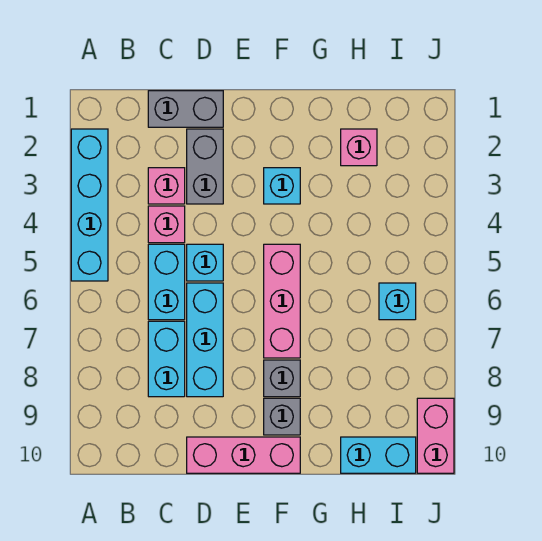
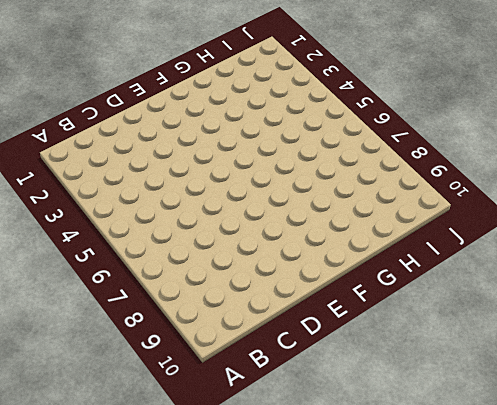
none -> cyan 1x4 brick [71,129,108,281]
none -> grey 1x2 brick [148,91,223,127]
none -> pink 1x1 brick [148,168,185,204]

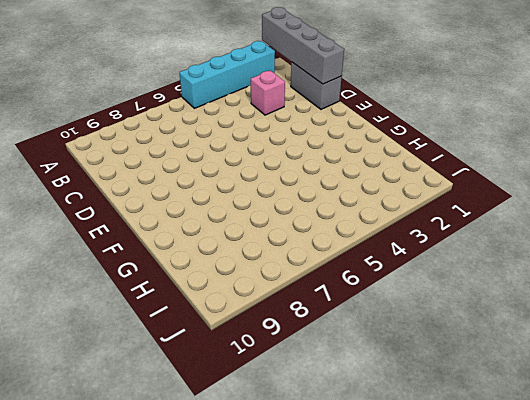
grey 1x4 brick [262,7,344,84] -> none
none -> pink 1x1 brick [148,206,185,243]
none -> cyan 1x2 brick [148,244,185,320]
none -> cyan 1x2 brick [148,321,185,397]

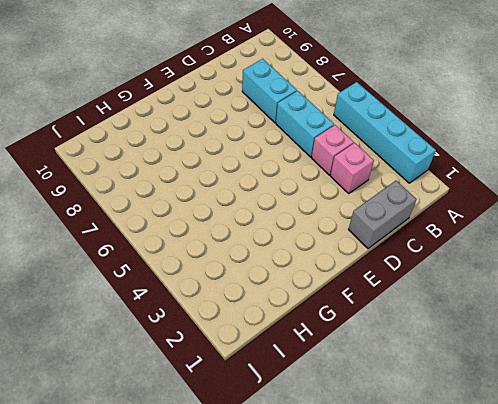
none -> grey 1x2 brick [187,129,223,204]
none -> cyan 1x1 brick [187,244,223,281]
none -> cyan 1x3 brick [187,283,223,397]

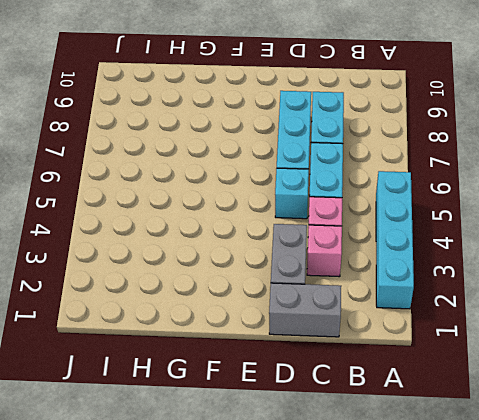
none -> pink 1x3 brick [187,437,300,473]
none -> cyan 1x1 brick [264,168,300,204]
none -> pink 1x3 brick [264,244,300,358]

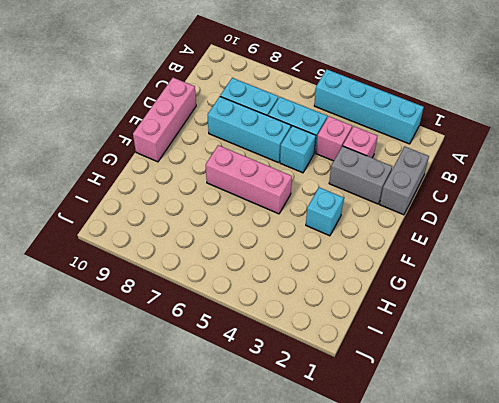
none -> grey 1x1 brick [264,360,300,397]
none -> grey 1x1 brick [264,398,300,435]
none -> pink 1x1 brick [341,129,377,166]

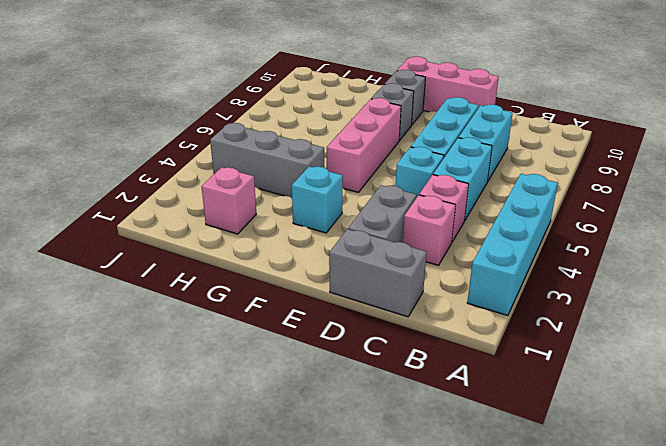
grey 1x3 brick [210,123,324,198] -> none
none -> cyan 1x2 brick [341,437,416,473]
none -> cyan 1x1 brick [379,283,416,320]
none -> pink 1x2 brick [417,398,454,473]

